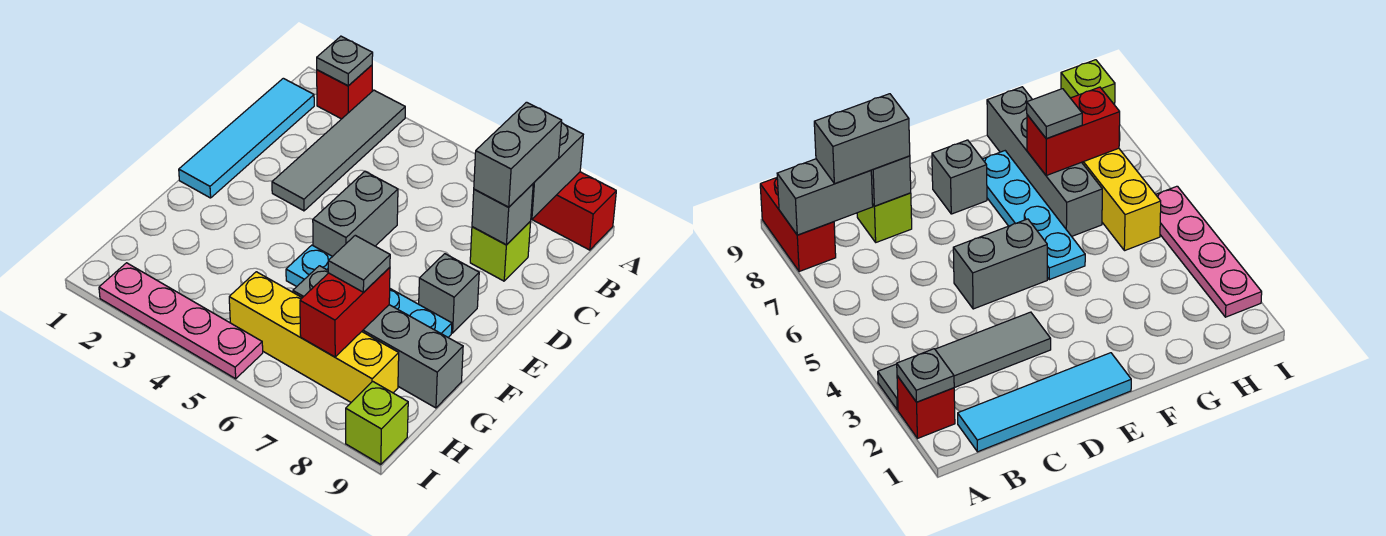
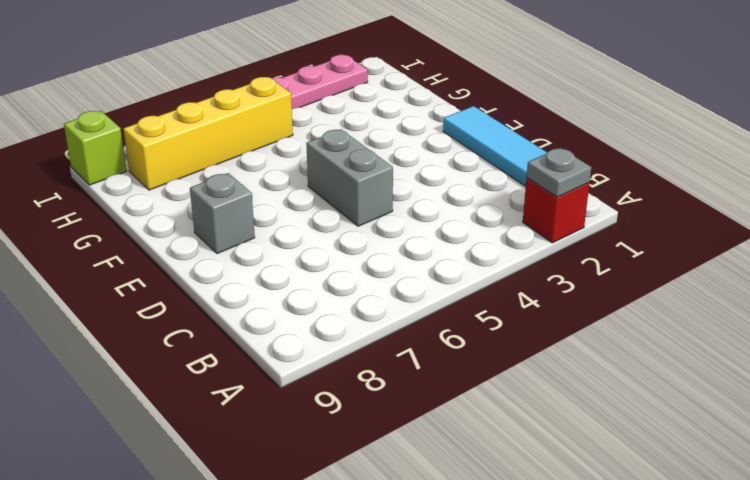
none -> grey 1x4 tile [272,90,405,211]
none -> red 1x2 brick [532,172,616,250]
none -> lime 1x1 brick [470,221,531,281]

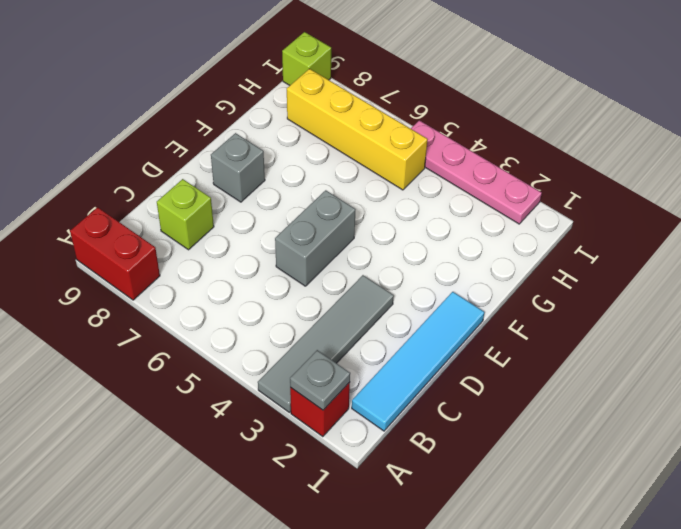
none -> cyan 1x4 plate [286,245,452,337]
none -> grey 1x4 brick [293,266,463,408]
none -> grey 1x2 brick [531,123,583,219]

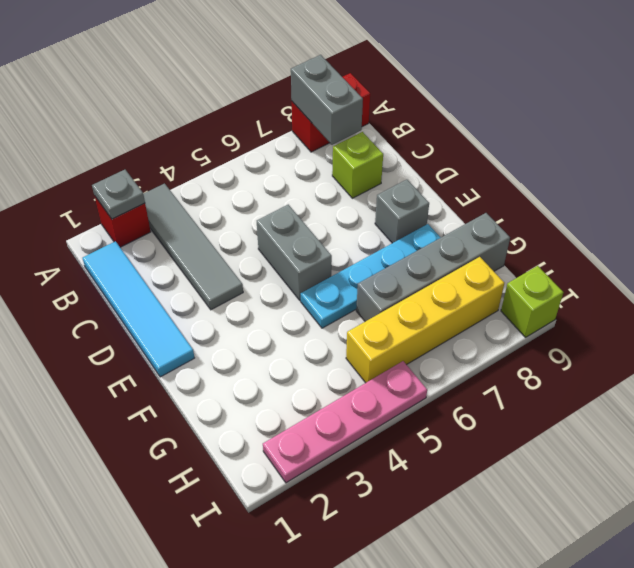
none -> grey 1x1 brick [472,184,533,245]
none -> red 1x2 brick [300,267,390,357]
none -> grey 1x2 brick [474,102,562,207]

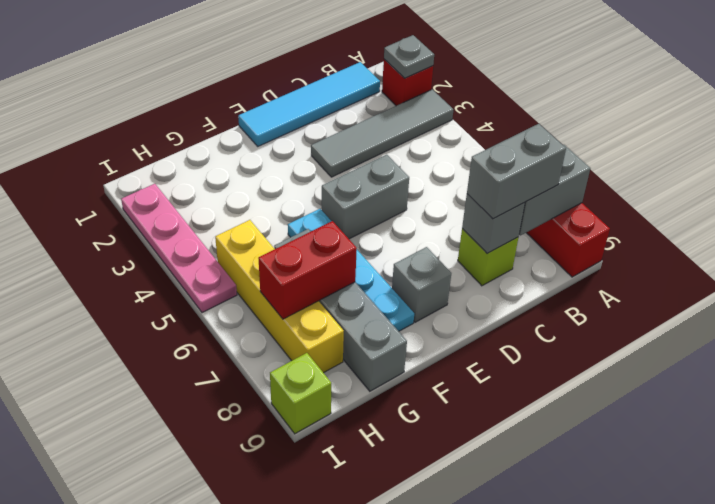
none -> grey 1x1 tile [328,235,390,292]

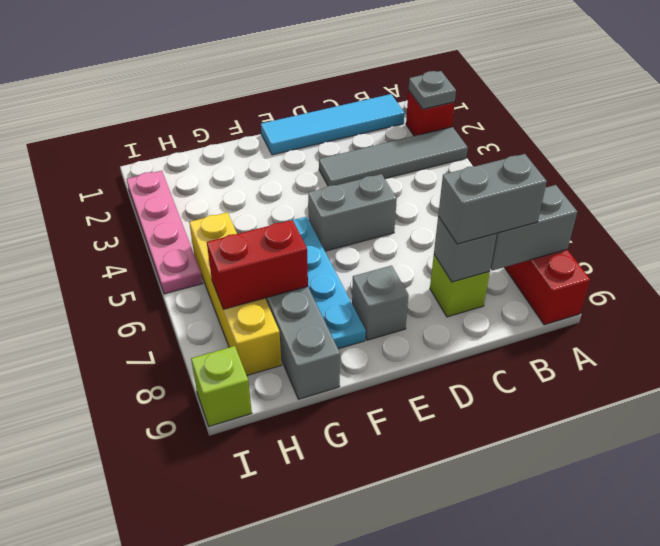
none -> grey 1x1 tile [328,235,390,292]

